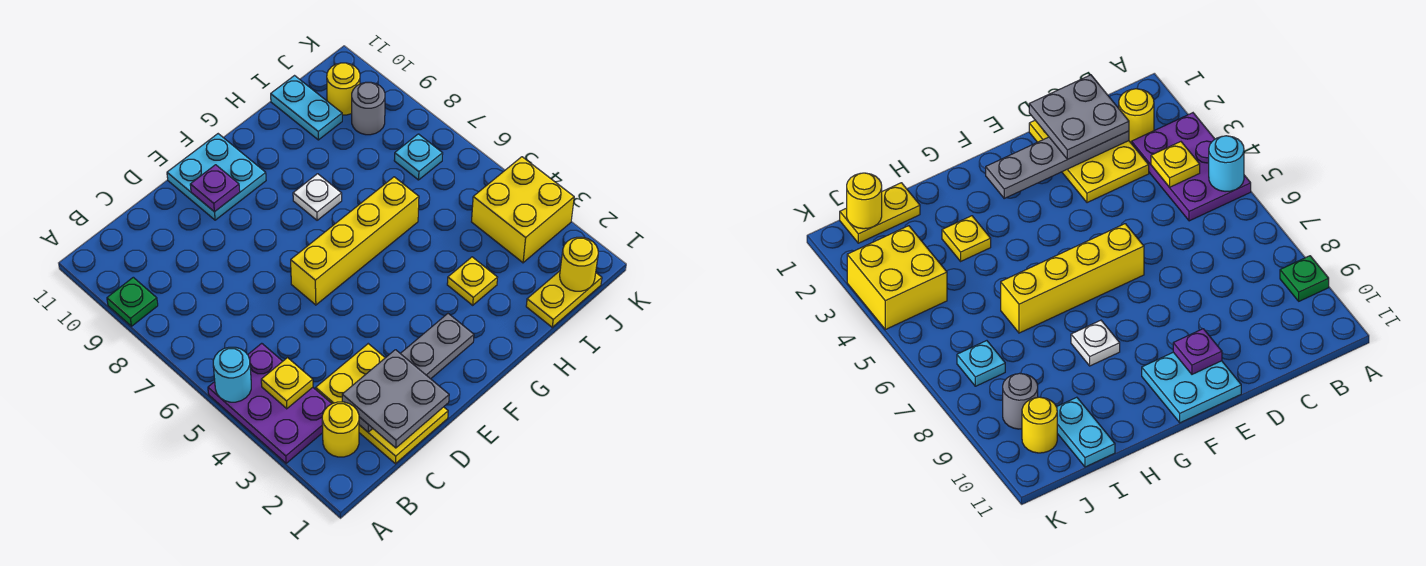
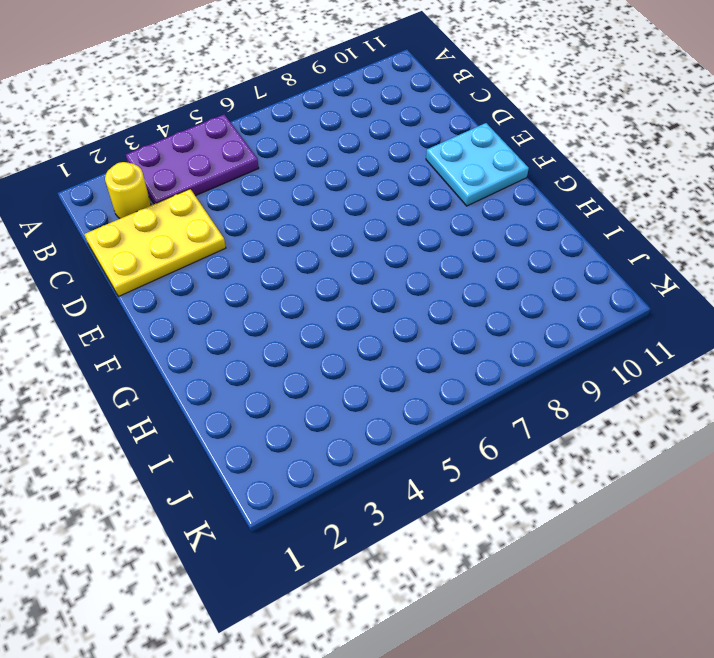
none -> green 1x1 plate [107,277,158,326]
none -> yellow 1x4 brick [291,177,419,305]
none -> white 1x1 plate [293,174,342,220]

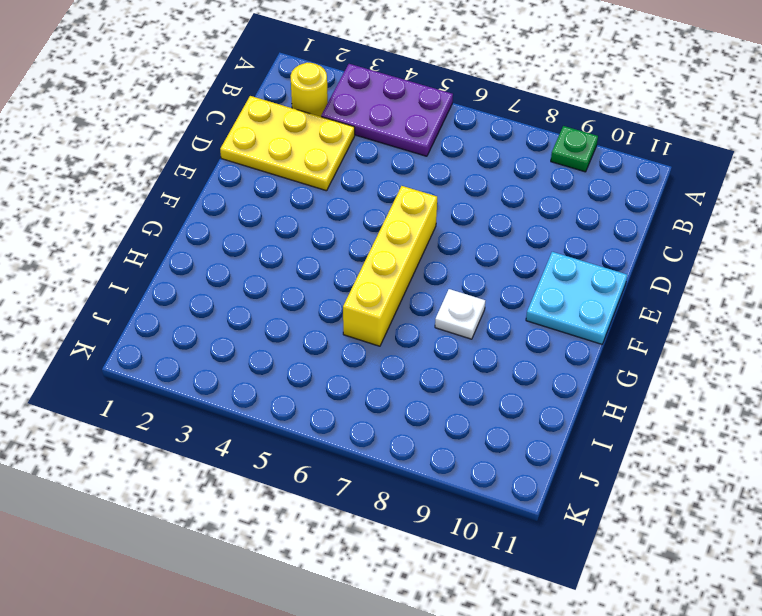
none -> yellow 1x1 plate [447,257,498,305]
none -> yellow 1x2 plate [526,271,602,327]
none -> cyan 1x2 plate [271,76,342,140]

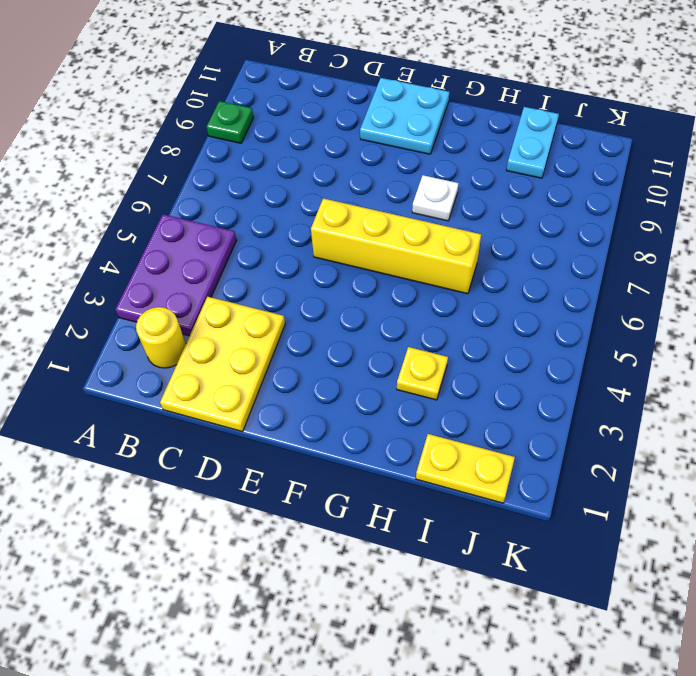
none -> yellow 2x2 brick [472,157,574,263]
none -> cyan 1x1 plate [394,134,443,180]
none -> grey 1x1 round brick [352,82,385,135]

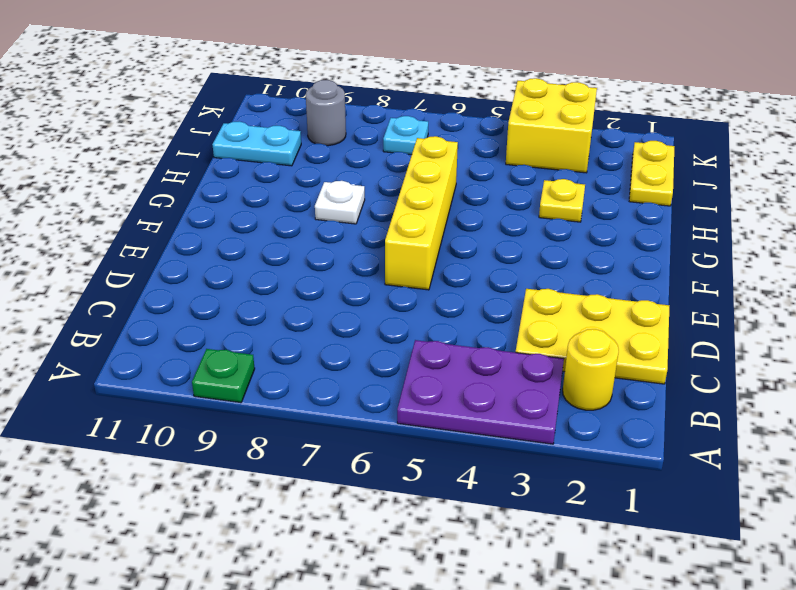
none -> cyan 2x2 plate [167,134,266,220]
none -> yellow 1x1 round brick [327,63,360,115]
none -> cyan 1x1 round brick [213,347,251,402]

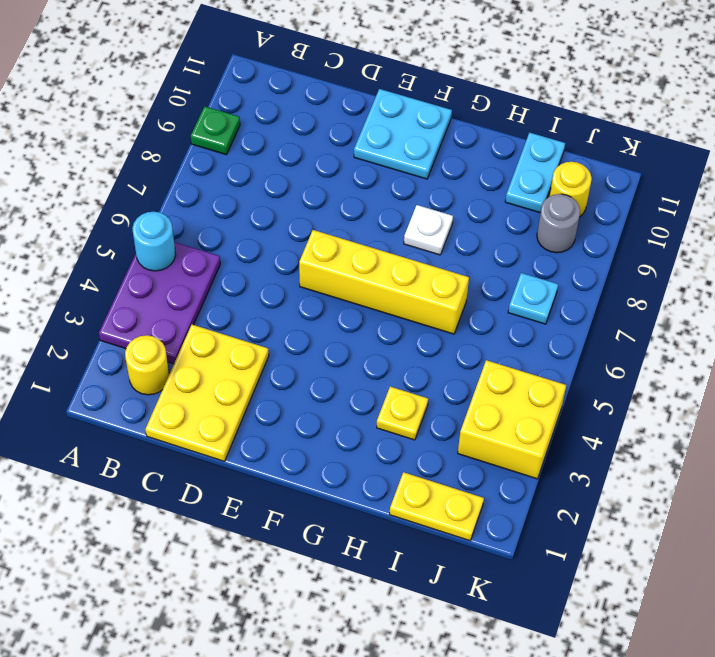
none -> yellow 1x1 plate [261,358,313,409]
none -> grey 1x4 plate [359,314,474,432]
none -> purple 1x1 plate [190,165,240,212]

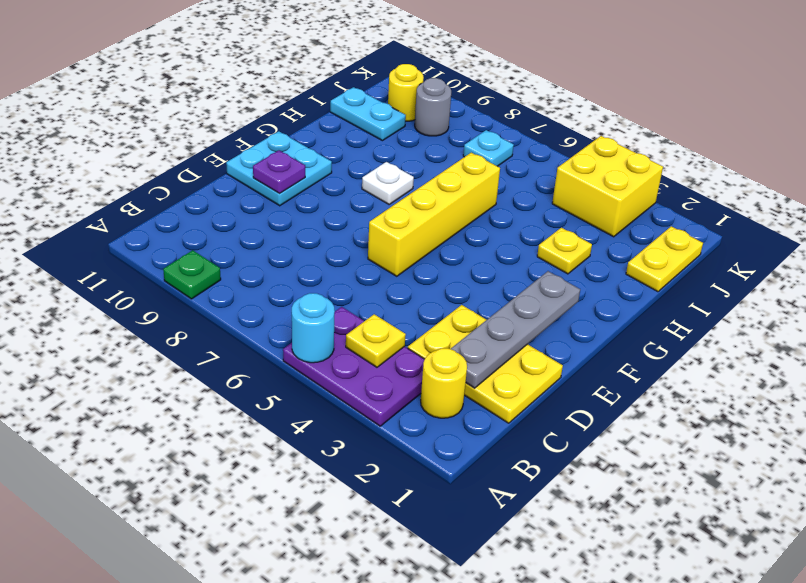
none -> yellow 1x1 round brick [560,237,598,291]
none -> grey 2x2 plate [342,350,449,448]

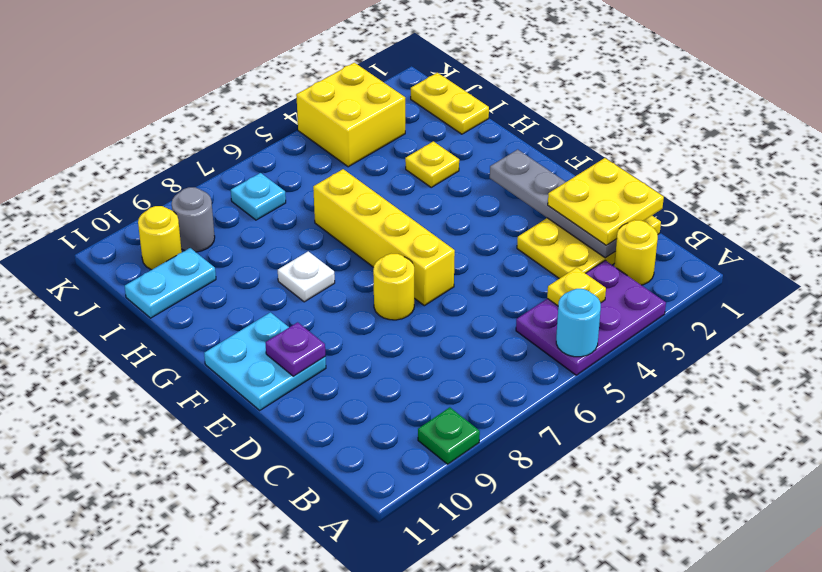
yellow 2x2 plate [548,158,664,245] -> grey 2x2 plate [342,350,449,448]
yellow 1x1 round brick [373,254,414,320] -> yellow 1x1 round brick moved to [560,237,598,291]

